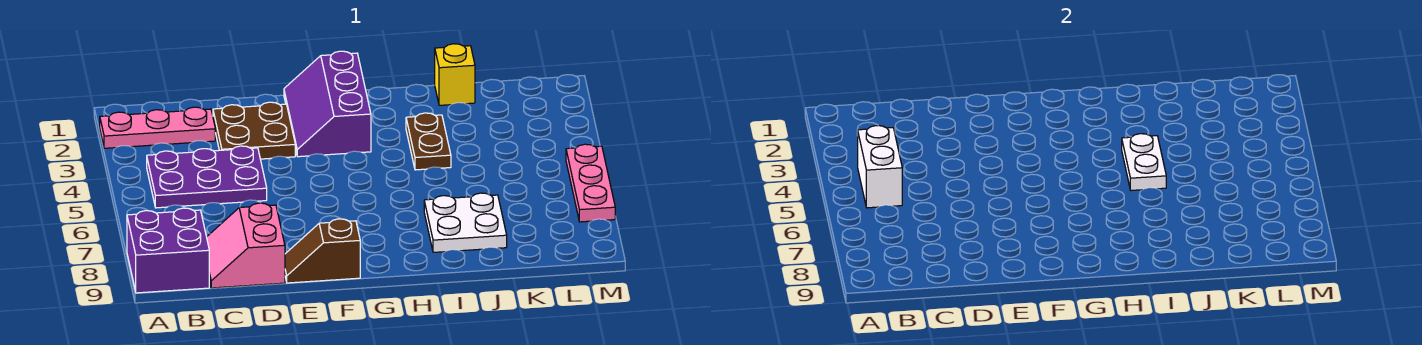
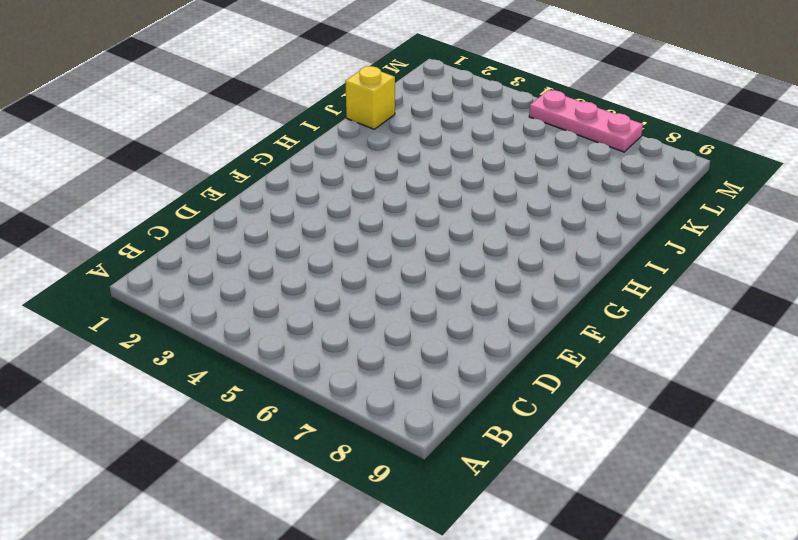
none -> pink 1x3 plate [100,107,215,148]
none -> purple 2x2 brick [127,208,209,293]
none -> purple 2x3 plate [147,146,267,208]

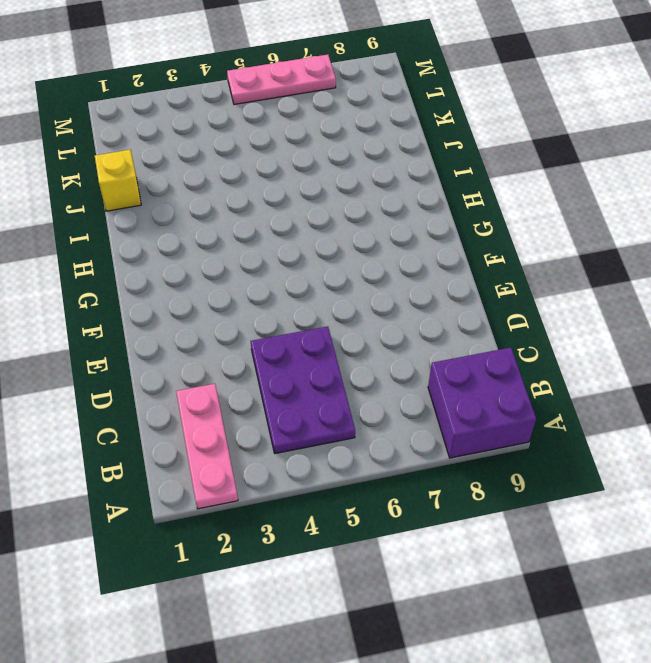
none -> pink 2x2 slope [207,203,285,288]
none -> brown 2x2 plate [213,102,295,159]
none -> brown 1x2 slope [285,219,360,283]

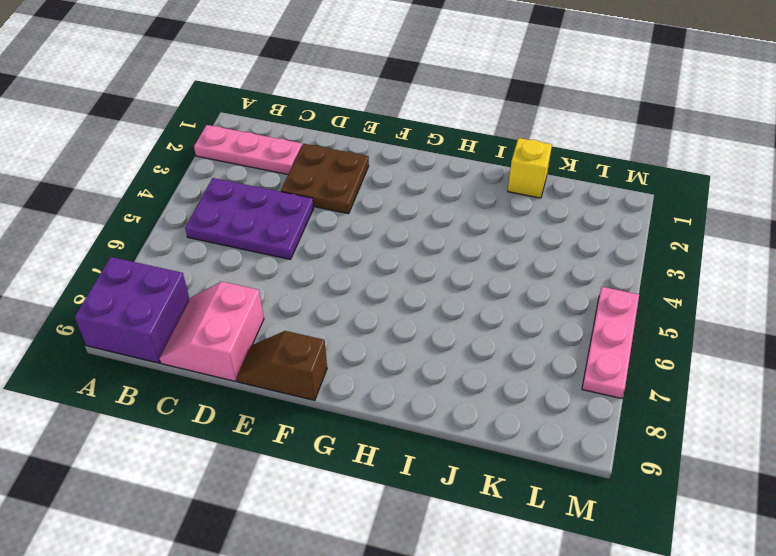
none -> purple 2x3 slope [284,51,371,157]
none -> brown 1x2 plate [406,113,451,170]
none -> white 2x2 plate [424,193,507,252]

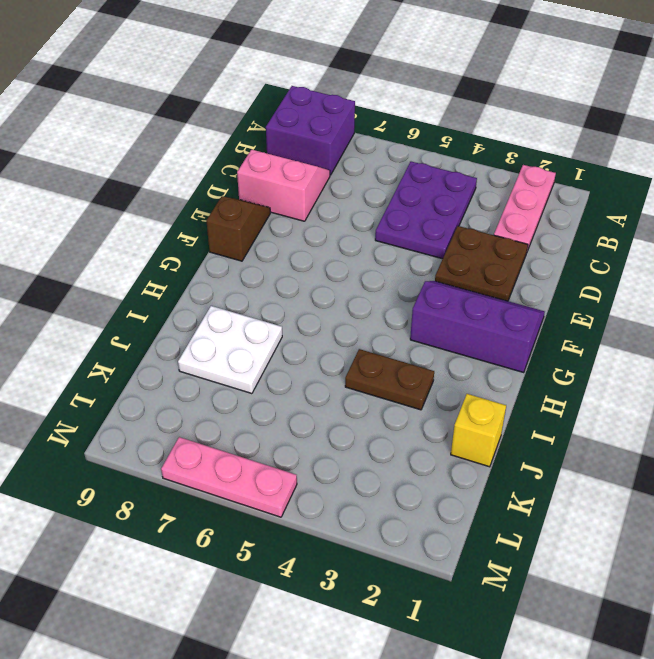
none -> white 1x2 brick [858,126,902,208]
none -> white 1x2 plate [1122,134,1166,190]

